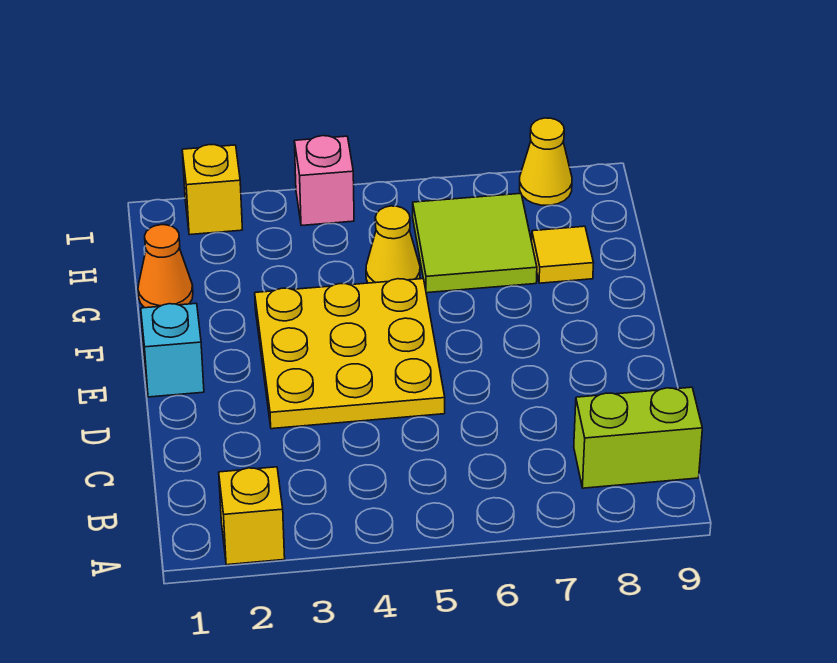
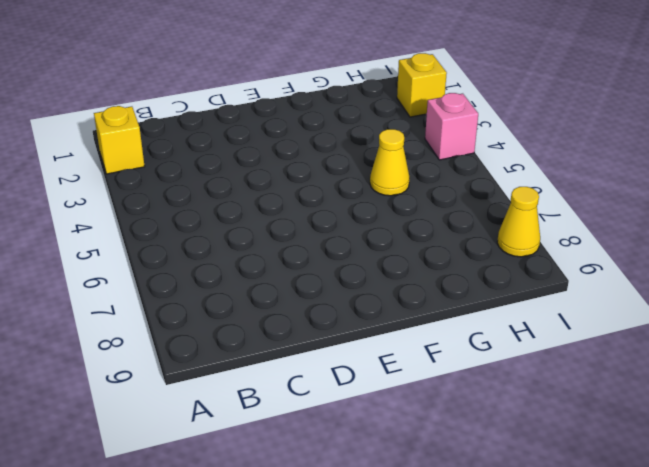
none -> lime 1x2 brick [574,387,702,488]
none -> yellow 3x3 plate [255,279,445,429]

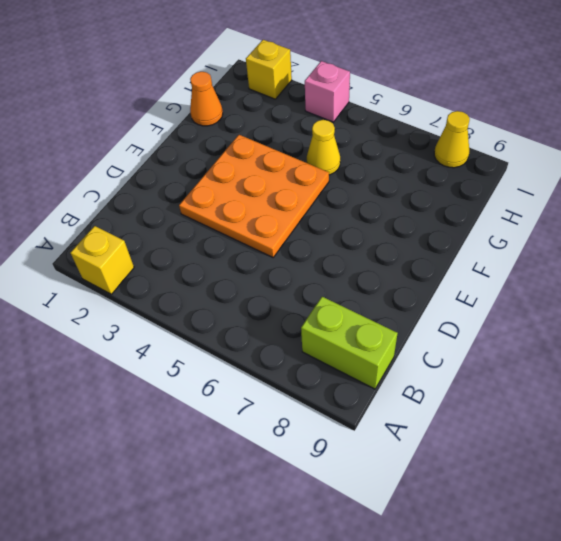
orange 3x3 plate [179,135,329,257] -> yellow 3x3 plate [255,279,445,429]
none -> cyan 1x1 brick [141,303,204,397]
none -> lime 2x2 tile [413,193,537,293]

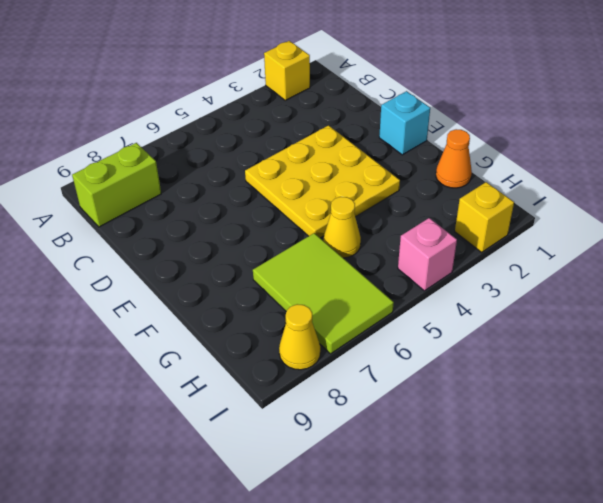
lime 2x3 tile [253,233,394,354] -> lime 2x2 tile [413,193,537,293]
none -> yellow 1x1 tile [532,226,594,283]

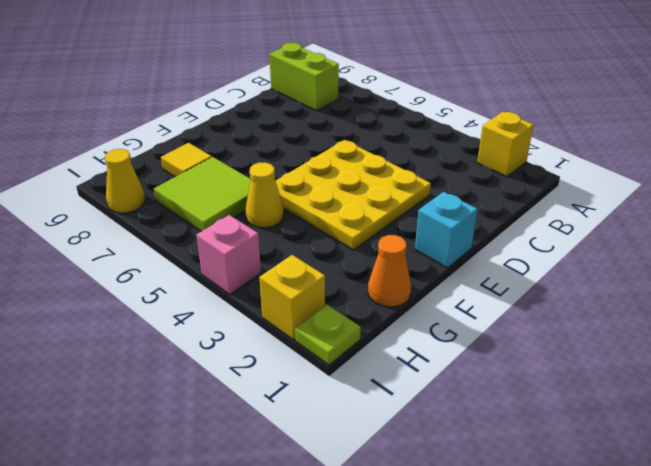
lime 1x1 plate [295,305,361,365] -> none

